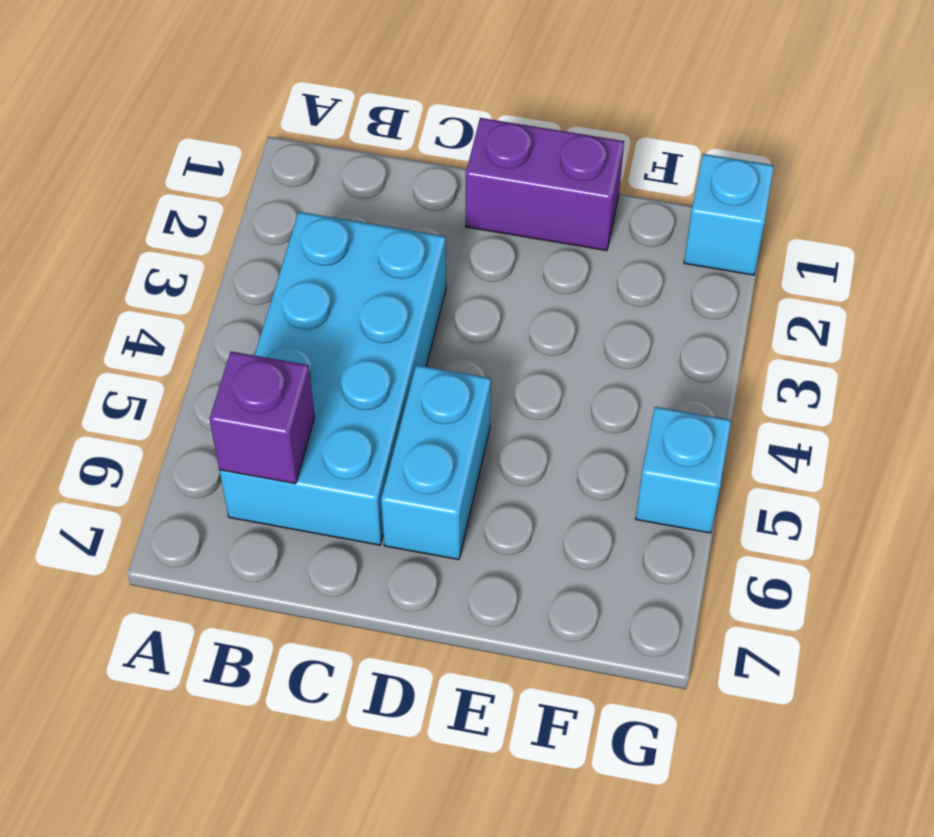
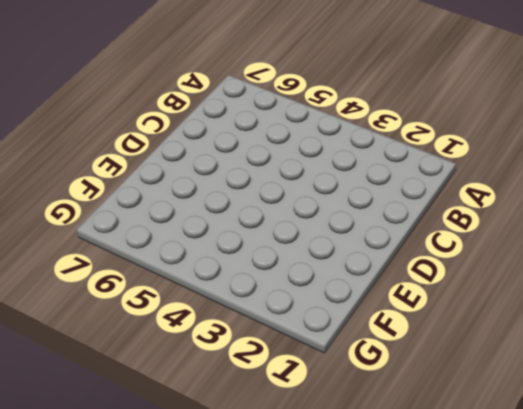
none -> cyan 2x4 brick [220,212,446,545]
none -> purple 1x2 brick [466,118,624,251]

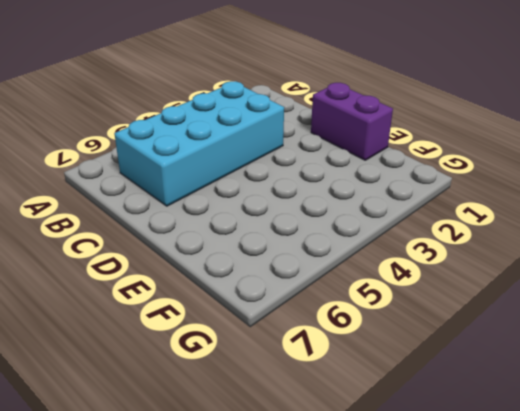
none -> cyan 1x2 brick [381,365,491,560]
none -> cyan 1x1 brick [684,154,774,275]

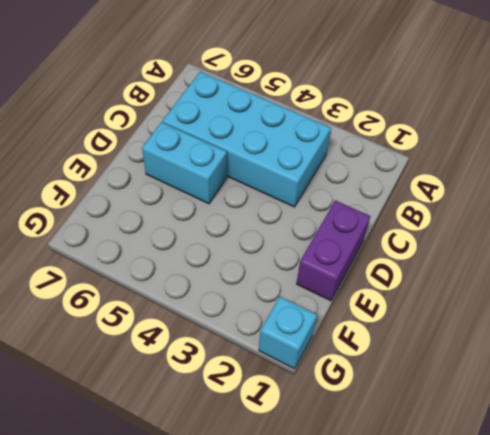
none -> cyan 1x1 brick [636,407,731,533]
none -> purple 1x1 brick [209,352,315,484]

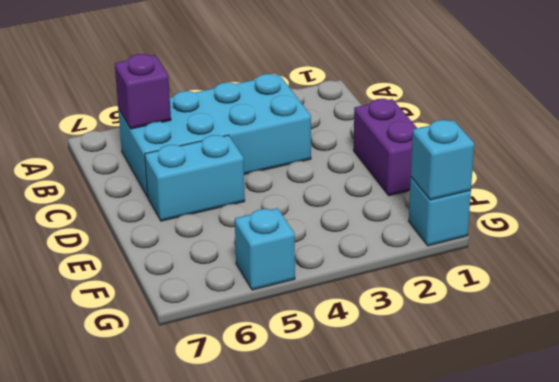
cyan 1x1 brick [411,120,474,200] -> none

